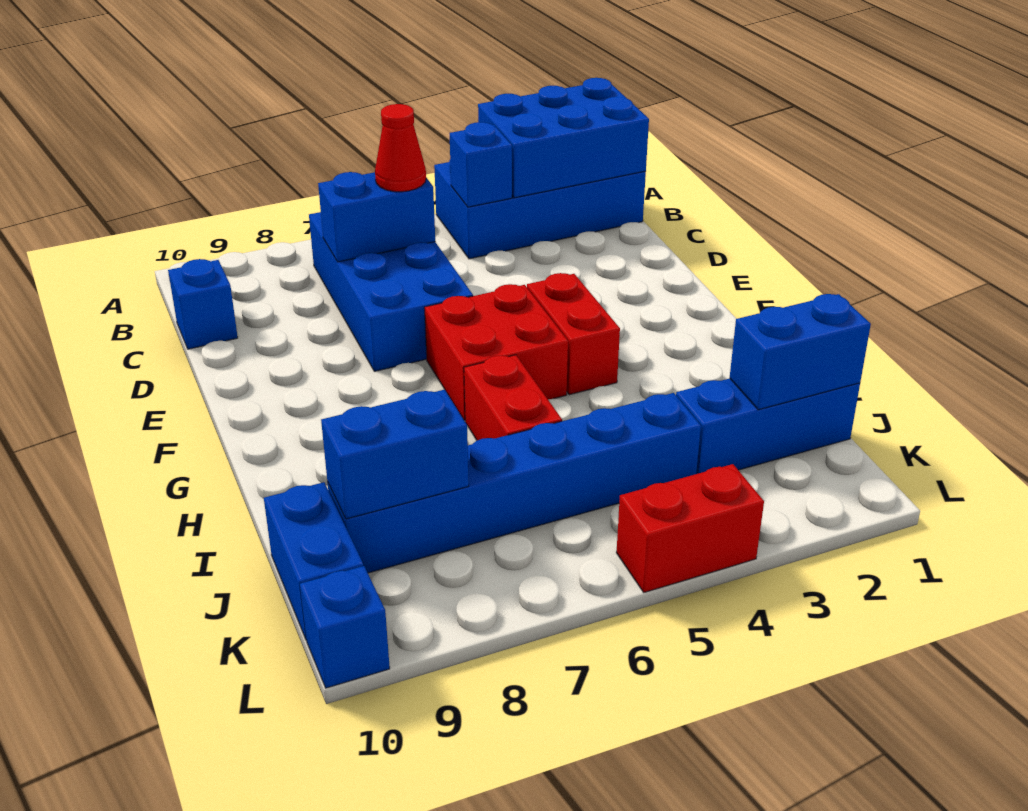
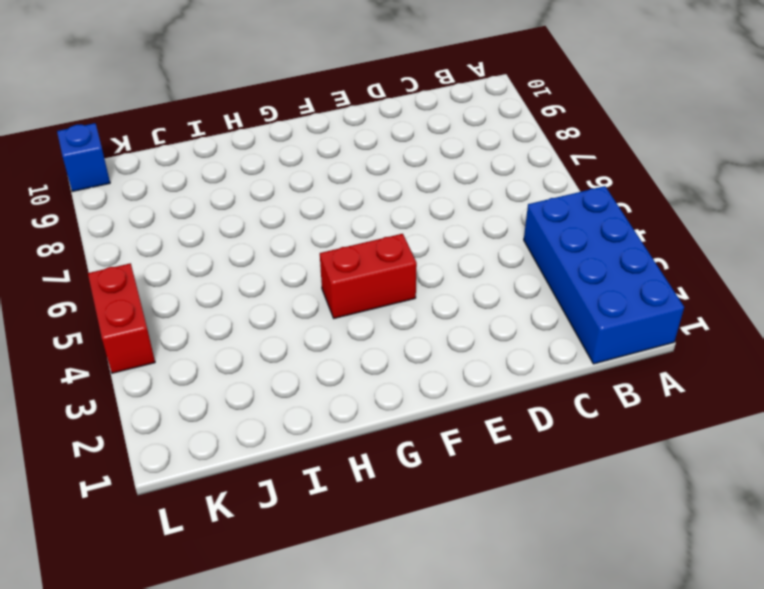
none -> blue 2x4 brick [309,212,473,371]
none -> blue 1x1 brick [168,259,238,349]
none -> red 2x2 brick [424,284,568,421]

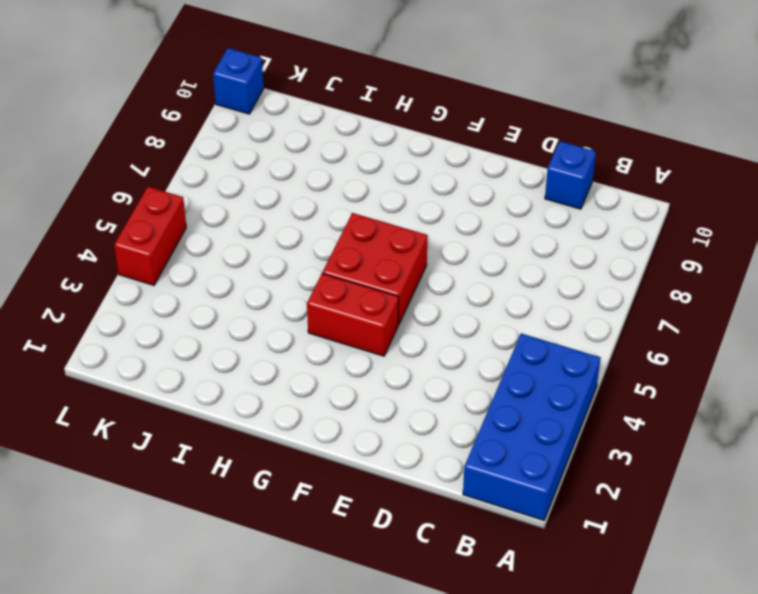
none -> blue 2x4 brick [309,212,473,371]
none -> red 1x2 brick [464,355,562,440]
none -> blue 1x3 brick [676,379,860,474]

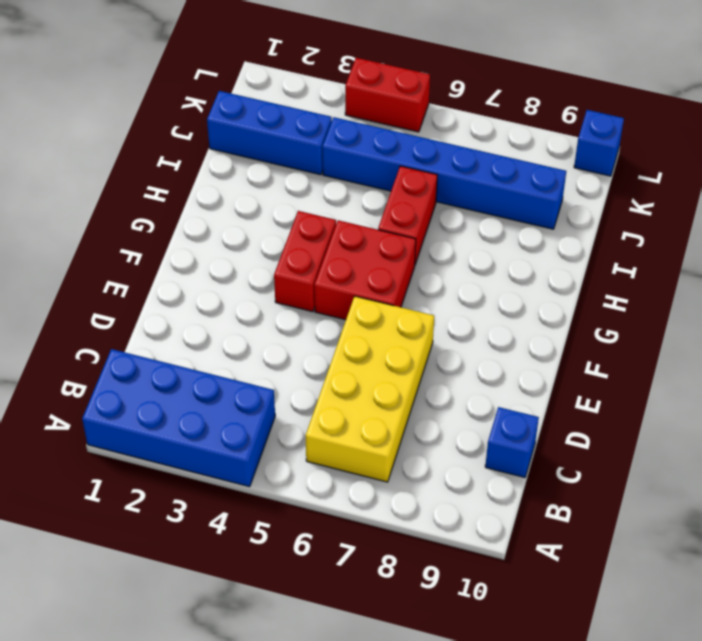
yellow 2x4 brick [305,296,434,482] -> blue 2x4 brick [309,212,473,371]
none -> blue 1x2 brick [264,482,363,640]
none -> blue 2x3 brick [478,78,649,198]
none -> blue 1x1 brick [450,122,512,207]

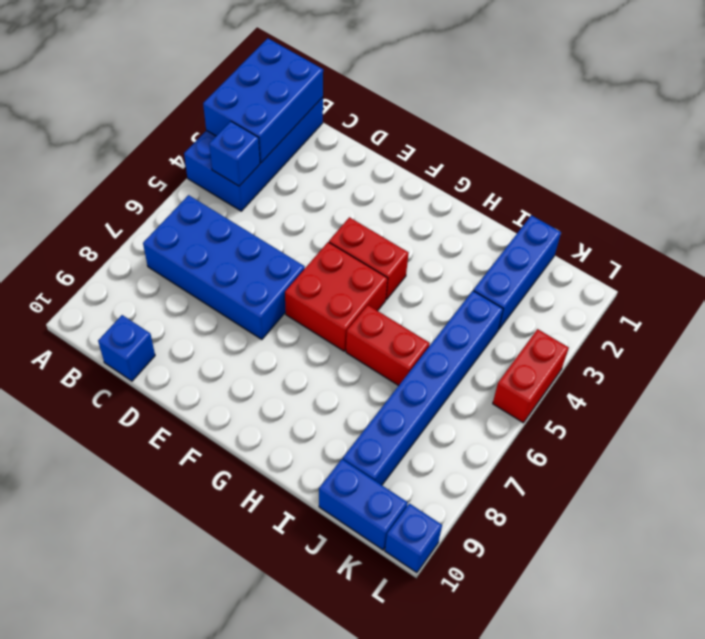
none -> blue 1x2 brick [318,172,435,262]
none -> blue 1x2 brick [730,294,871,410]
none -> blue 1x2 brick [321,390,469,519]

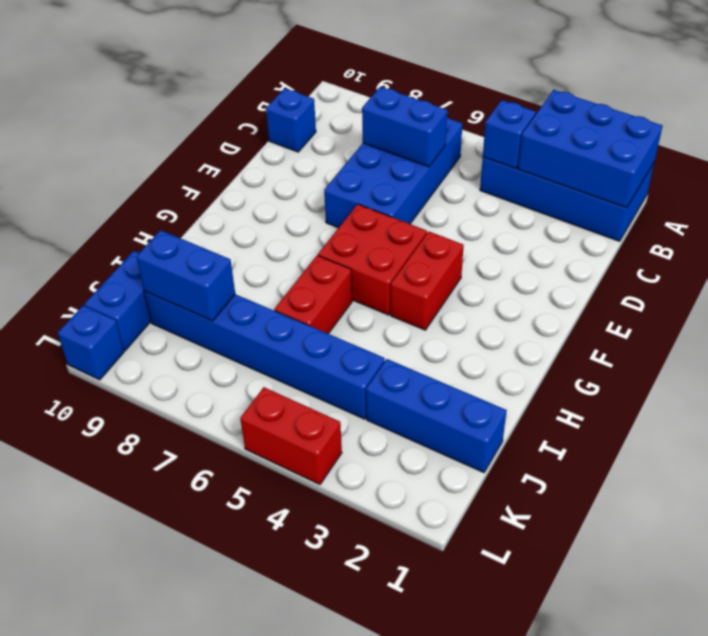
none -> blue 1x2 brick [730,294,871,410]
none -> red 1x1 cone [375,104,426,192]

